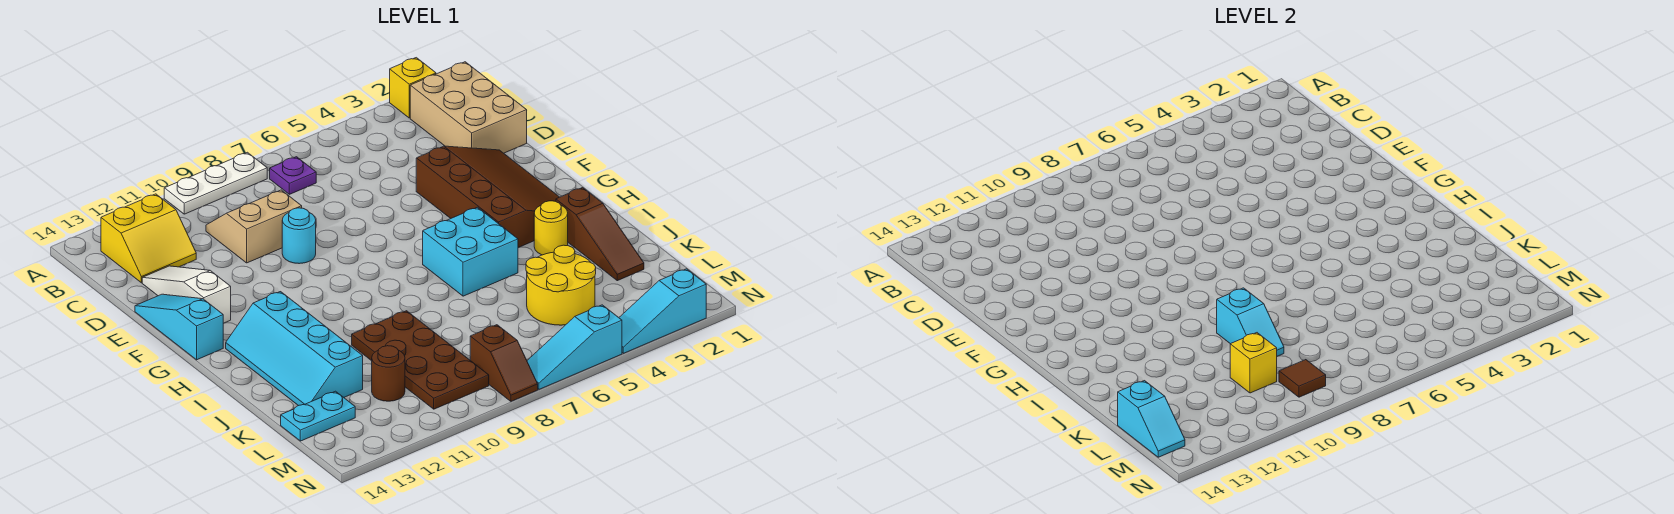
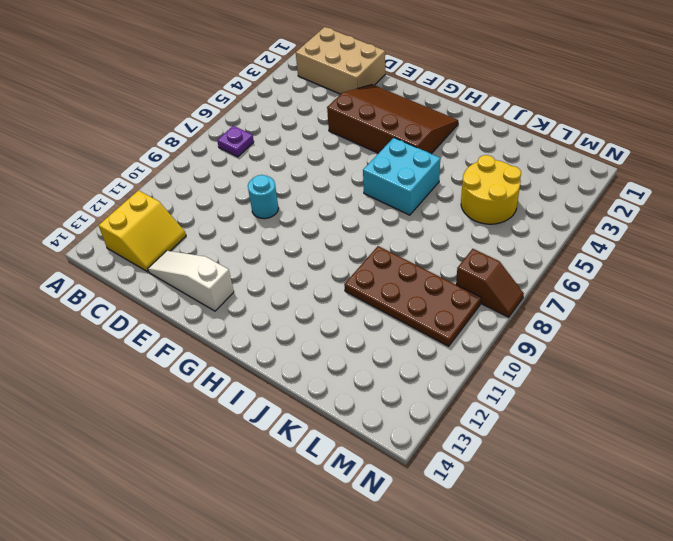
none -> yellow 1x1 brick [390,58,436,118]
none -> white 1x3 plate [164,152,267,214]
none -> tan 2x2 slope [206,190,302,263]

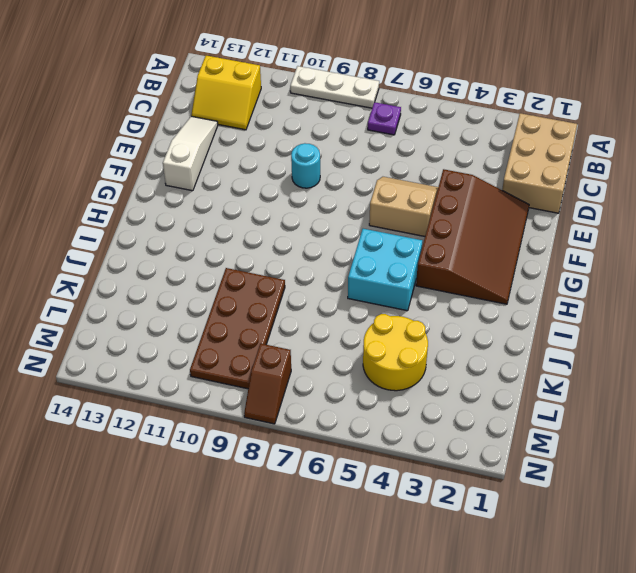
tan 2x2 slope [369,177,438,236] -> tan 2x2 slope moved to [206,190,302,263]
none -> yellow 1x1 brick [390,58,436,118]
none -> cyan 1x3 slope [135,294,223,360]
none -> cyan 2x4 slope [226,292,363,406]

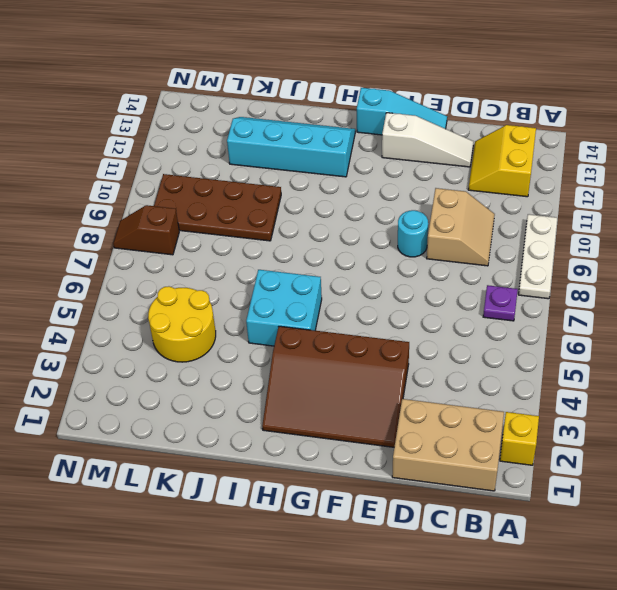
none -> brown 1x3 slope [556,188,644,281]
none -> yellow 1x1 round brick [534,201,568,255]
none -> brown 1x1 round brick [372,346,405,401]

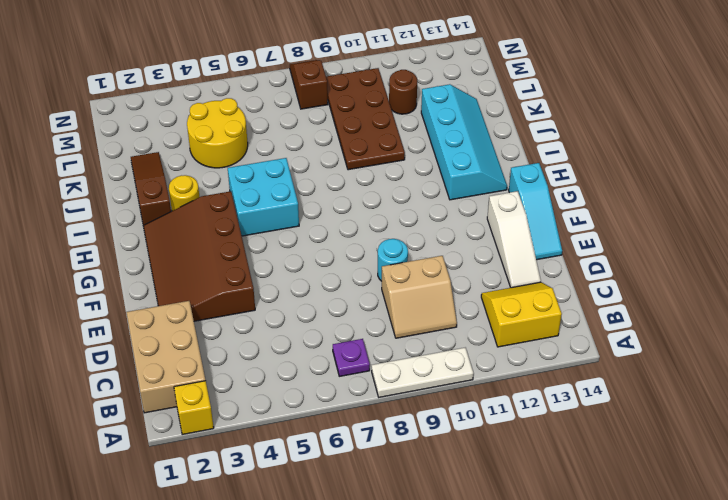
none -> cyan 1x2 plate [281,391,355,441]
none -> cyan 1x3 slope [619,269,706,353]
none -> cyan 1x3 slope [527,305,622,389]

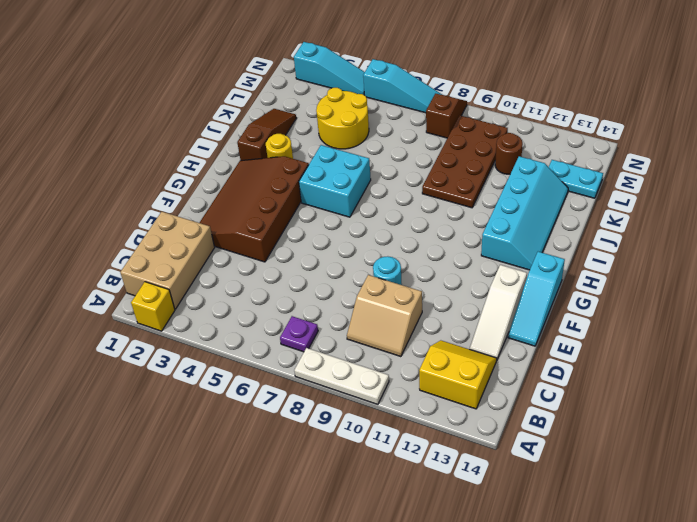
none -> cyan 1x2 slope [1217,288,1284,356]
none -> yellow 1x1 brick [1230,333,1277,393]
none -> cyan 1x2 slope [1118,381,1185,457]

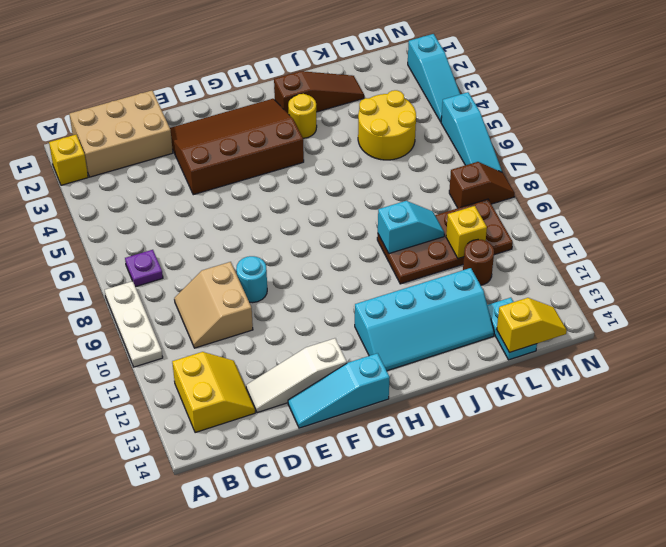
yellow 1x2 slope [497,298,567,353] -> cyan 1x2 slope [1118,381,1185,457]
none -> cyan 2x2 brick [423,207,518,296]
none -> brown 1x1 tile [1279,360,1326,397]

